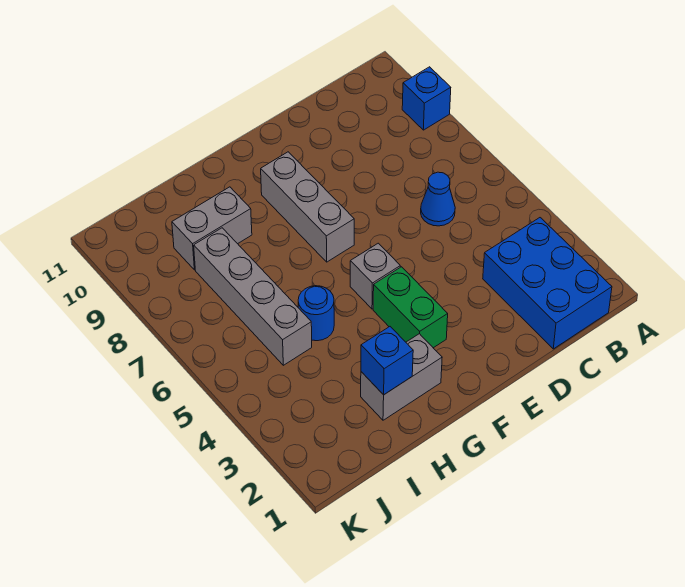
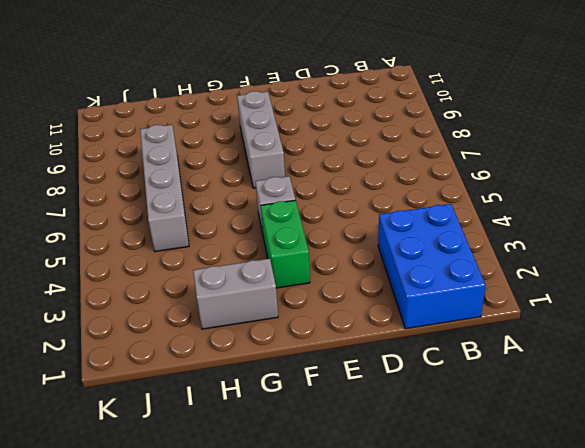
none -> blue 1x1 brick [402,67,451,130]
none -> blue 1x1 cone [421,172,455,226]

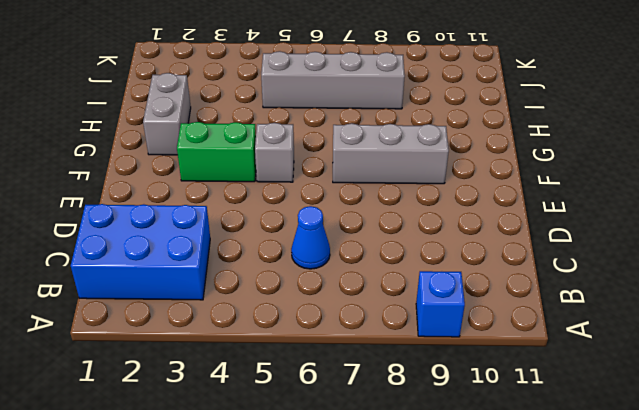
none -> blue 1x1 round brick [298,286,334,341]
none -> grey 1x2 brick [172,187,252,270]

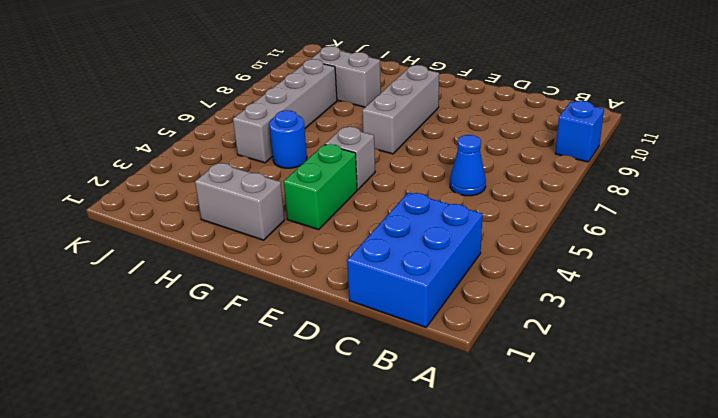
none -> blue 1x1 brick [361,327,413,395]

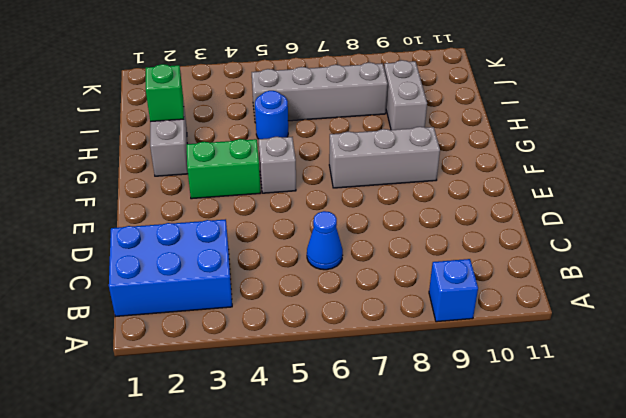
green 1x1 brick [146,64,184,122] -> blue 1x1 brick [361,327,413,395]

